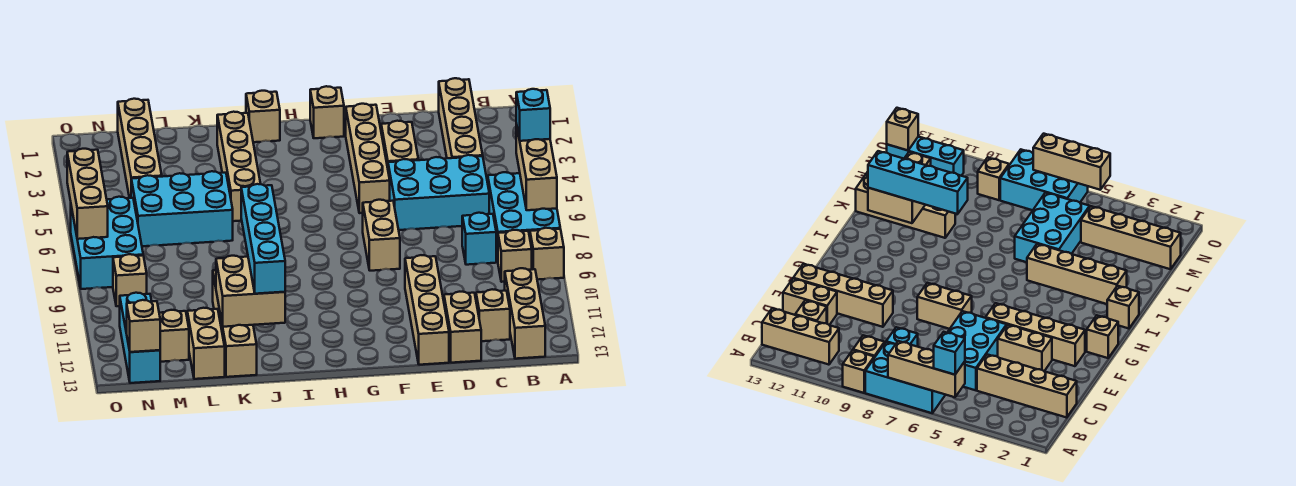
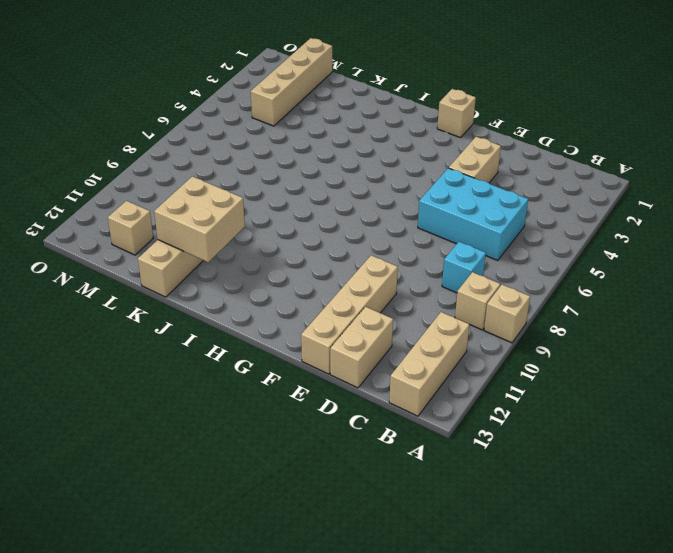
none -> cyan 2x3 brick [488,172,560,261]
none -> tan 1x4 brick [439,78,483,158]
none -> tan 1x1 brick [476,289,510,341]
none -> tan 1x4 brick [346,104,390,213]

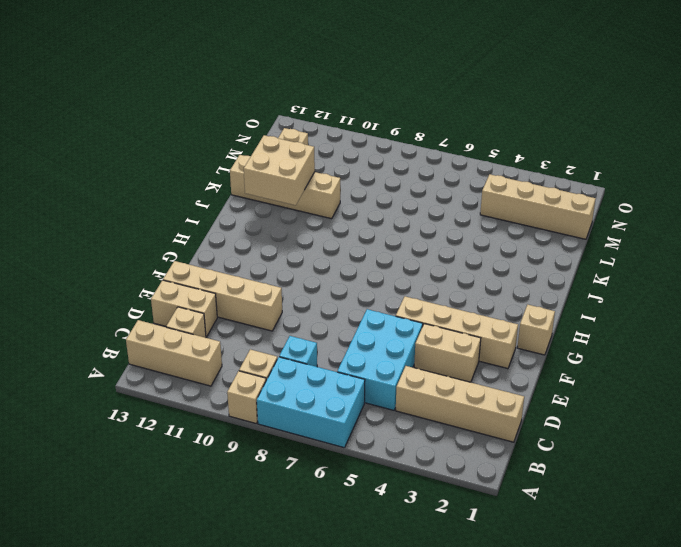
none -> tan 1x2 brick [363,200,400,271]
none -> tan 1x1 brick [246,91,280,142]
none -> tan 1x4 brick [217,112,261,221]
none -> cyan 2x3 brick [131,171,233,246]

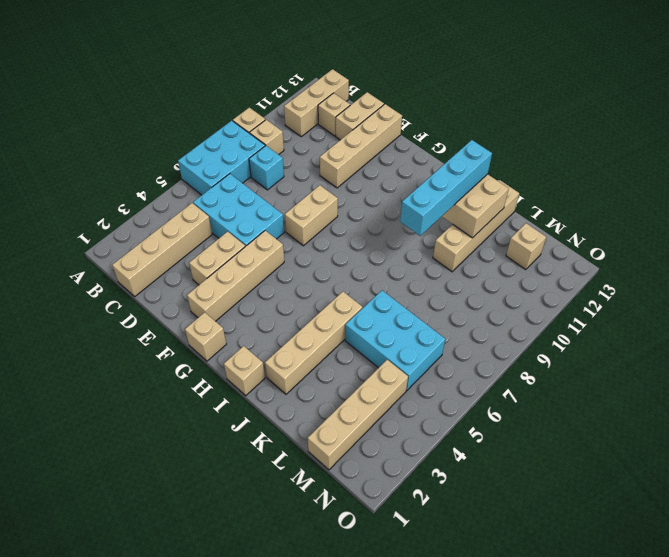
none -> tan 1x2 brick [187,308,225,379]
none -> cyan 2x3 brick [71,197,143,289]
none -> tan 1x1 brick [113,254,147,306]
none -> cyan 1x3 brick [120,293,160,383]

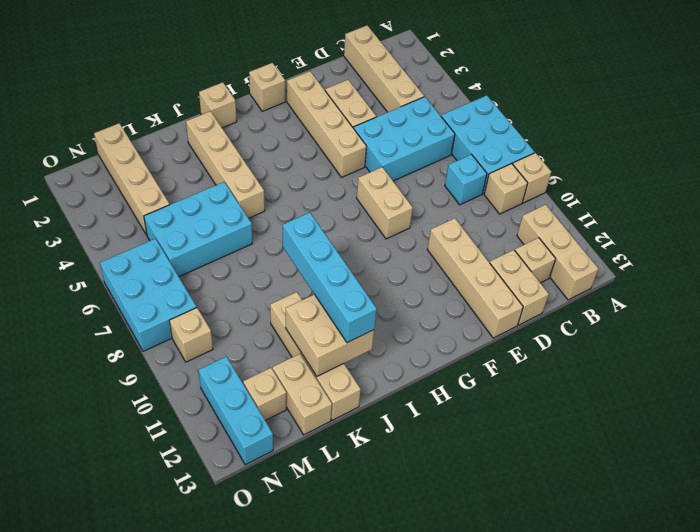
none -> tan 1x3 brick [516,124,557,210]
none -> tan 1x1 brick [127,300,160,352]
none -> tan 1x3 brick [67,149,108,239]
none -> cyan 1x1 brick [516,89,550,141]

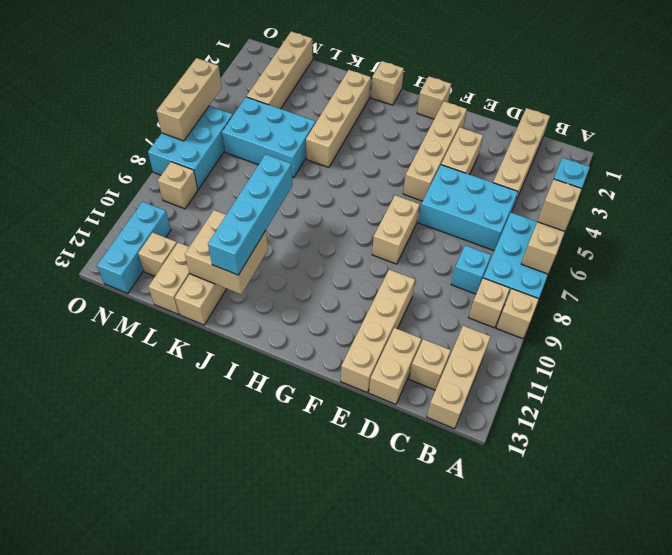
tan 1x1 brick [537,179,582,231] -> tan 1x1 brick moved to [127,300,160,352]

